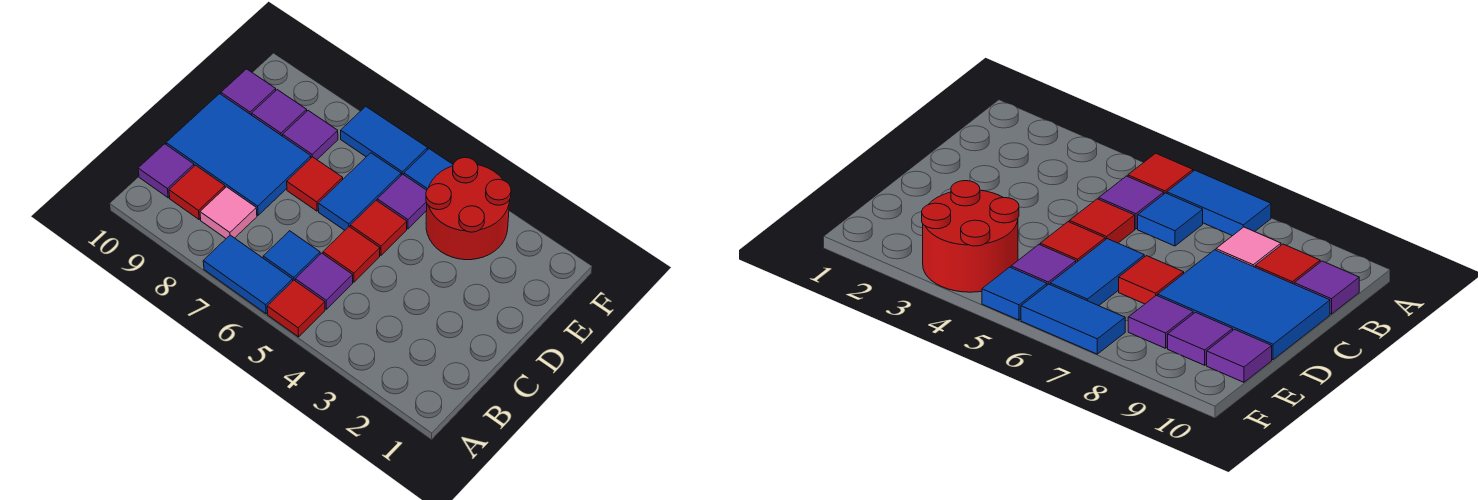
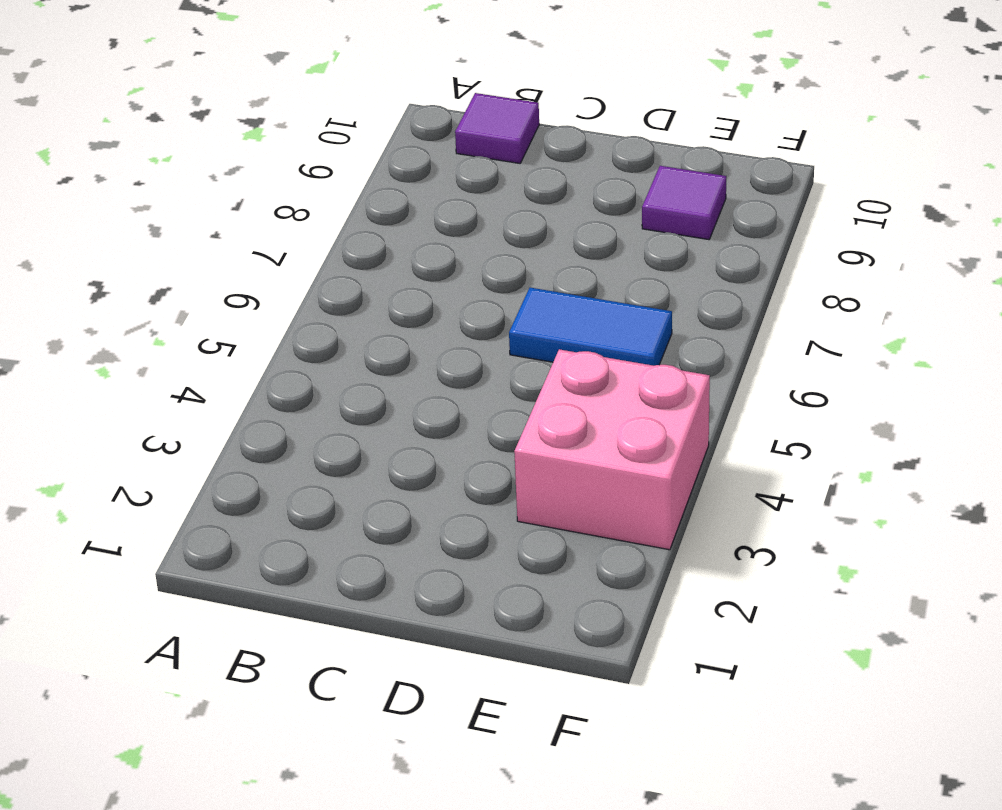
pink 2x2 brick [514,349,710,550] -> red 2x2 round brick [426,157,511,260]
none -> red 1x1 tile [267,280,325,337]
none -> blue 1x2 tile [203,235,293,314]
none -> purple 1x1 tile [295,253,353,309]

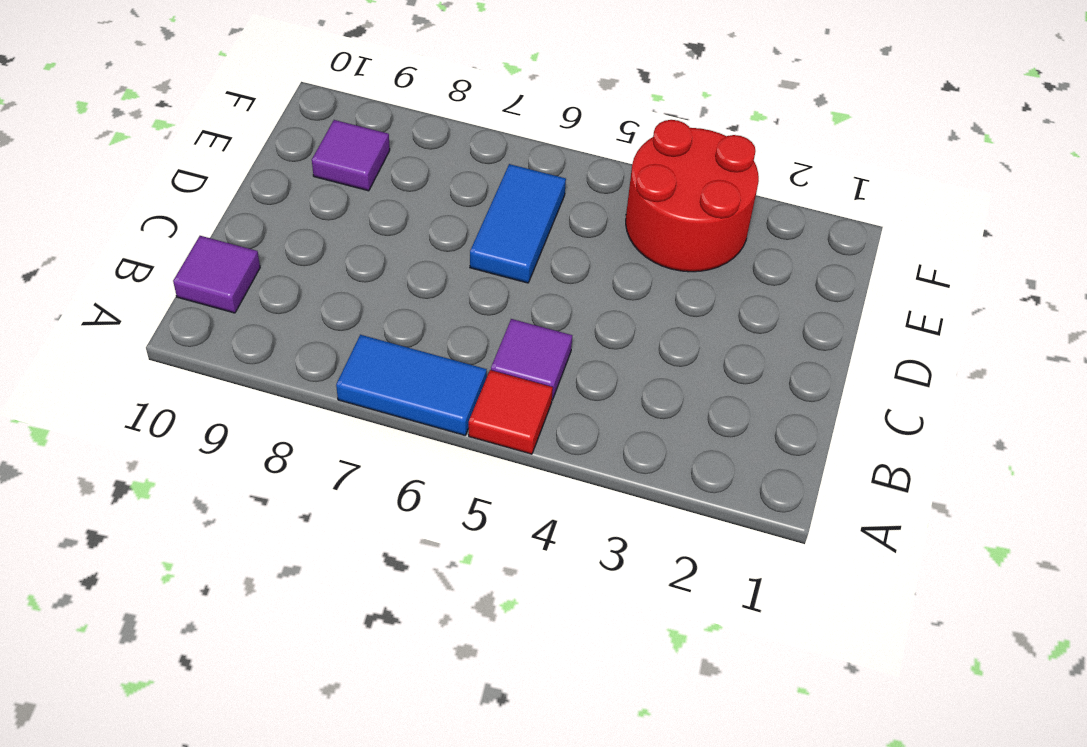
none -> blue 1x1 tile [263,231,320,280]
none -> pink 1x1 tile [200,187,257,238]
none -> red 1x1 tile [169,165,225,219]

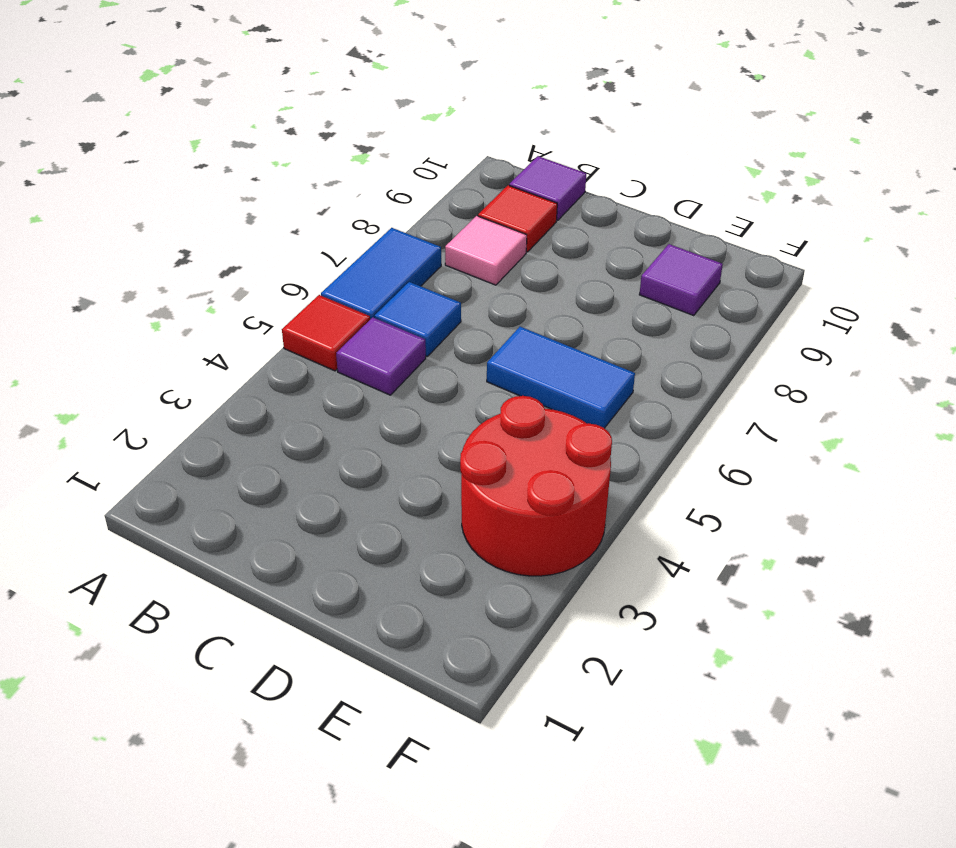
none -> red 1x1 tile [323,227,380,282]
none -> blue 2x3 tile [166,94,311,215]
none -> red 1x1 tile [350,200,407,255]

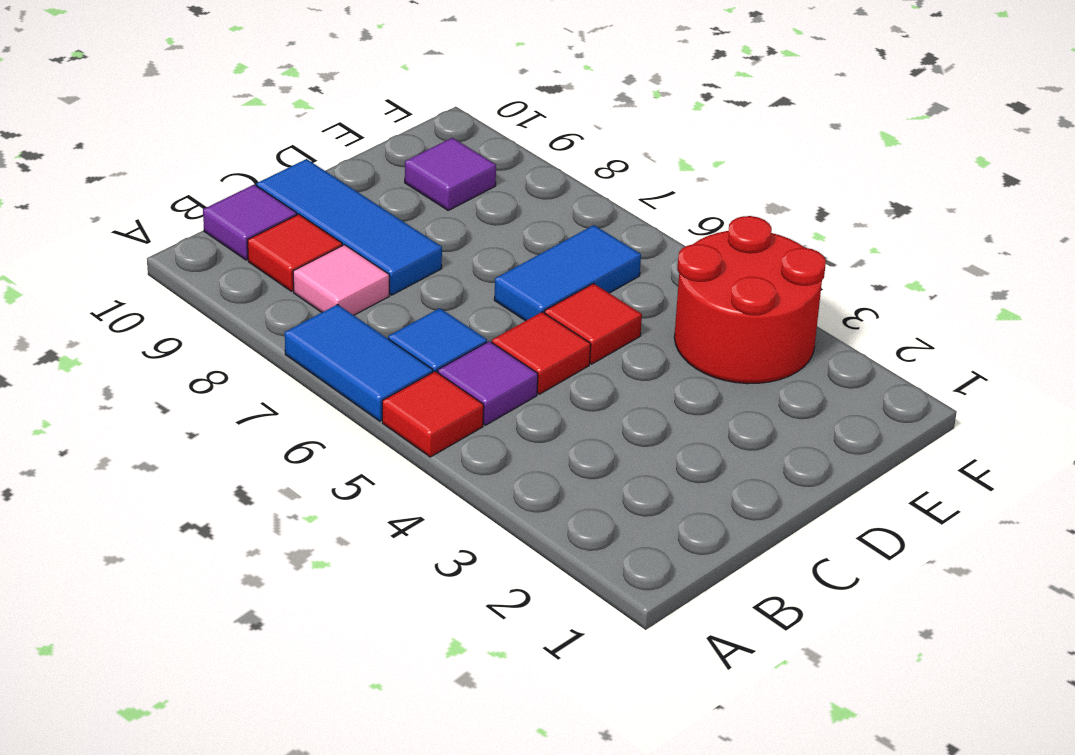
blue 1x3 tile [257,159,442,295] -> blue 2x3 tile [166,94,311,215]
none -> red 1x1 tile [287,157,343,211]
none -> purple 1x1 tile [377,174,427,229]
none -> purple 1x1 tile [283,111,338,159]

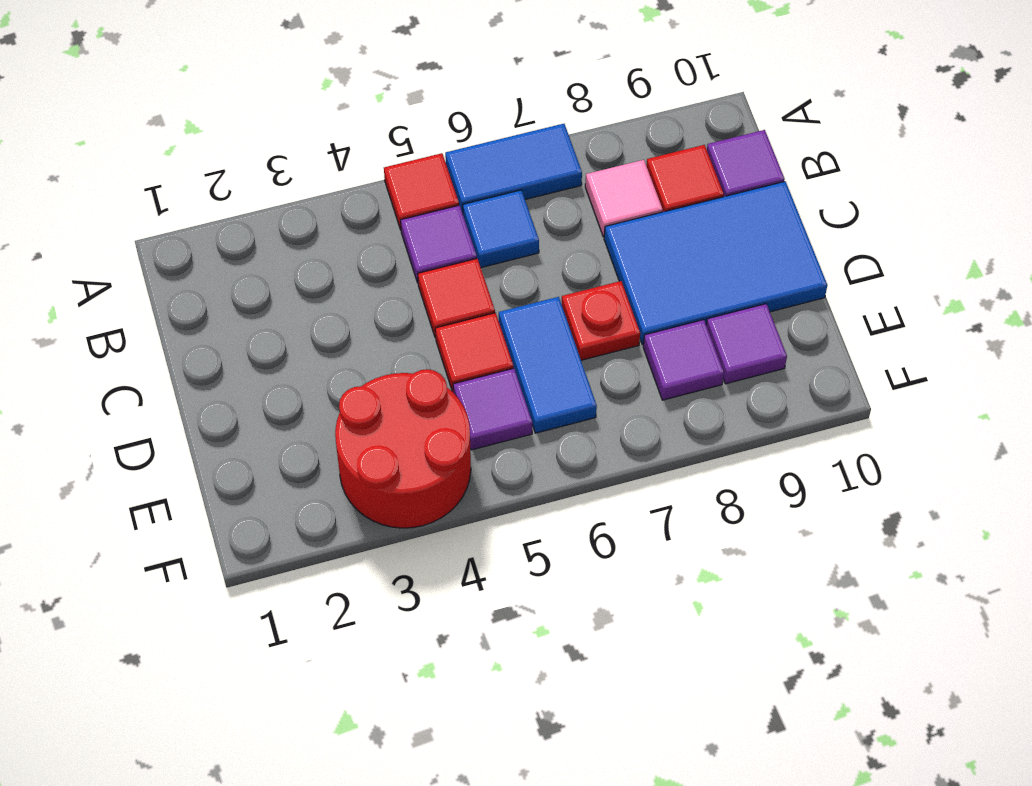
red 1x1 plate [562,281,640,360] -> red 1x1 tile [287,157,343,211]
none -> purple 1x1 tile [221,69,276,115]
none -> blue 1x1 tile [404,149,453,190]
none -> blue 1x2 tile [341,106,428,175]

